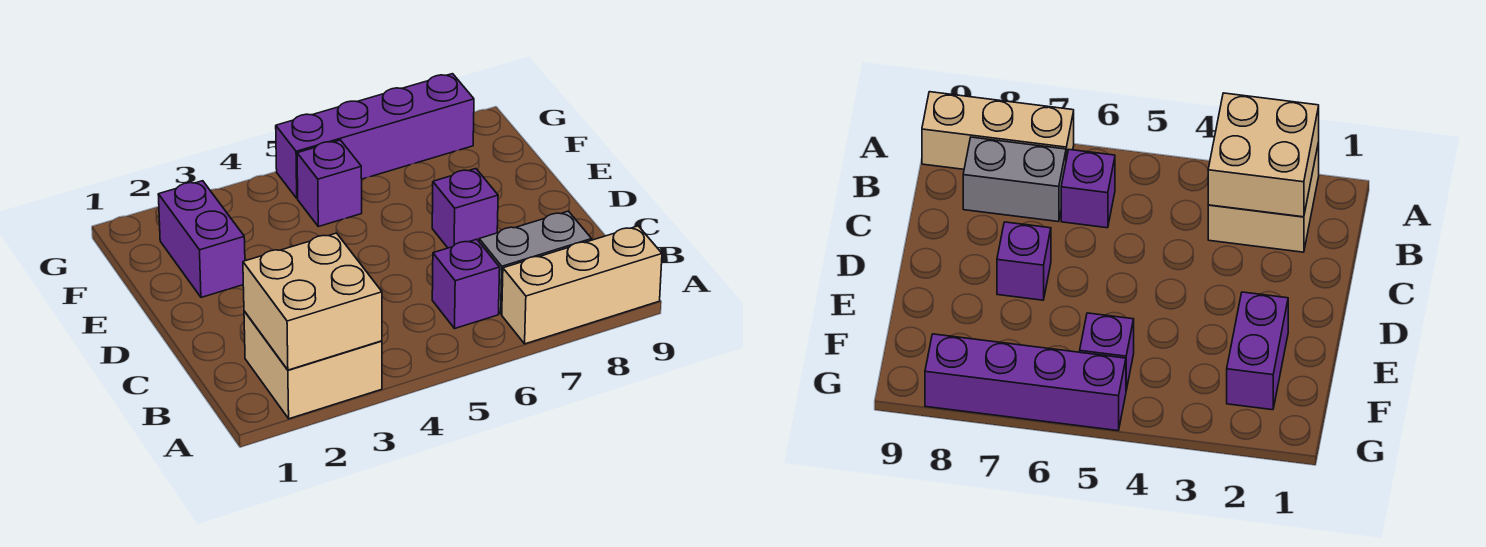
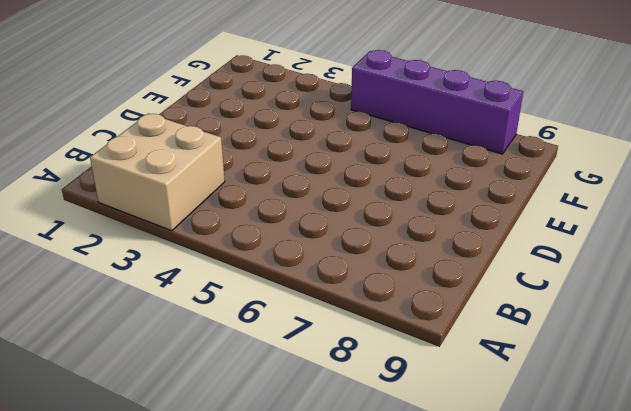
none -> tan 1x3 brick [502,226,662,344]
none -> purple 1x1 brick [432,239,500,328]

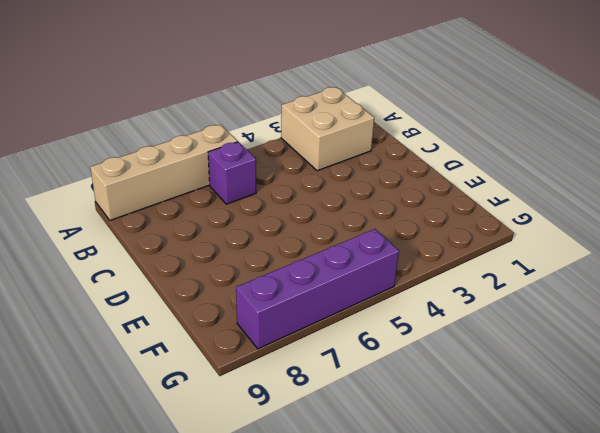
tan 1x4 brick [90,124,238,220] -> tan 1x3 brick [502,226,662,344]
none -> grey 1x2 brick [479,211,592,314]
none -> purple 1x1 brick [432,169,498,248]

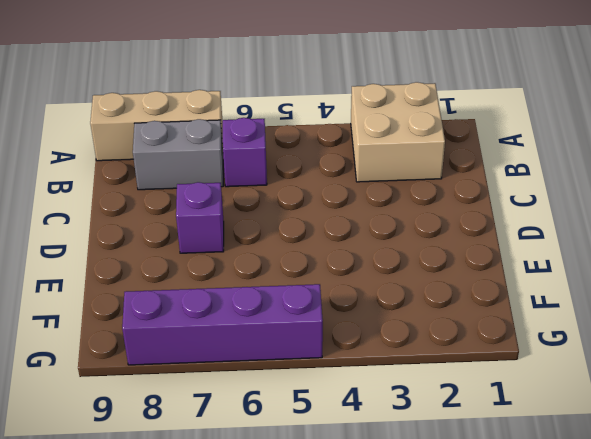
none -> purple 1x2 brick [158,181,245,297]
none -> purple 1x1 brick [297,140,362,227]

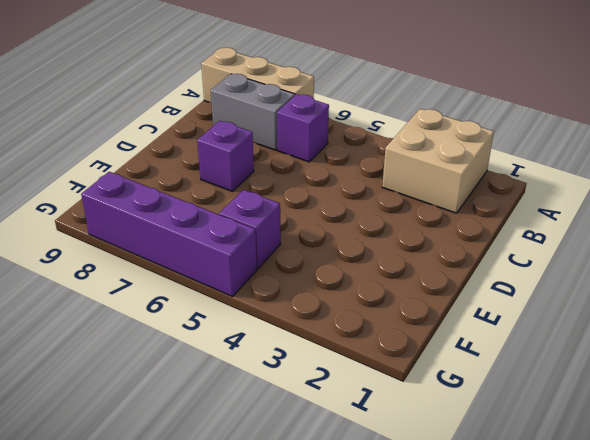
none -> purple 1x2 brick [158,181,245,297]
none -> tan 2x2 brick [243,233,382,370]

